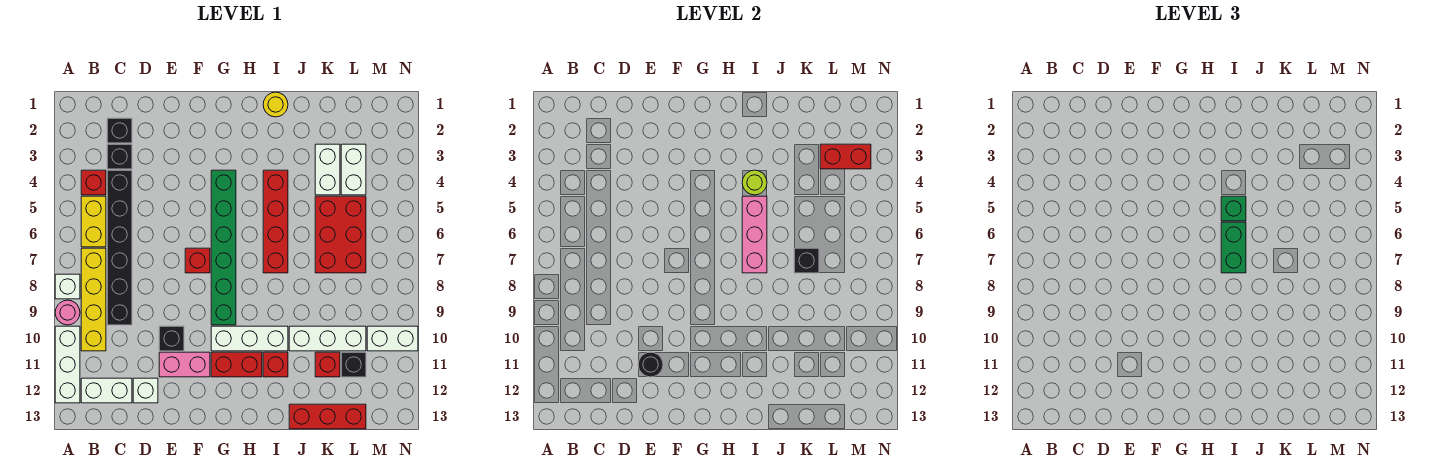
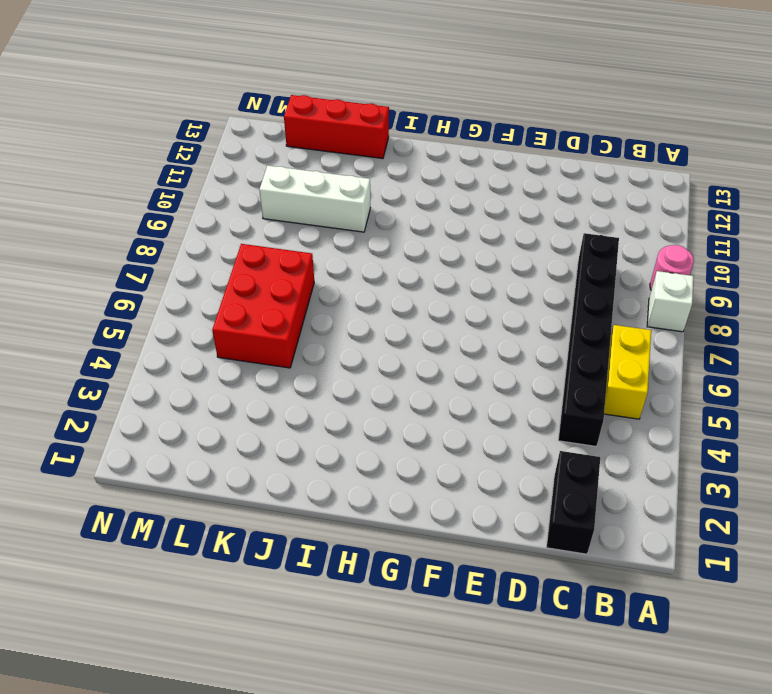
black 1x2 brick [546,451,600,554] -> black 1x1 brick [107,118,132,143]
none -> white 1x3 brick [55,326,80,403]
none -> red 1x1 brick [81,170,106,195]
none -> yellow 1x4 brick [81,248,106,351]
none -> white 1x2 brick [81,378,132,403]

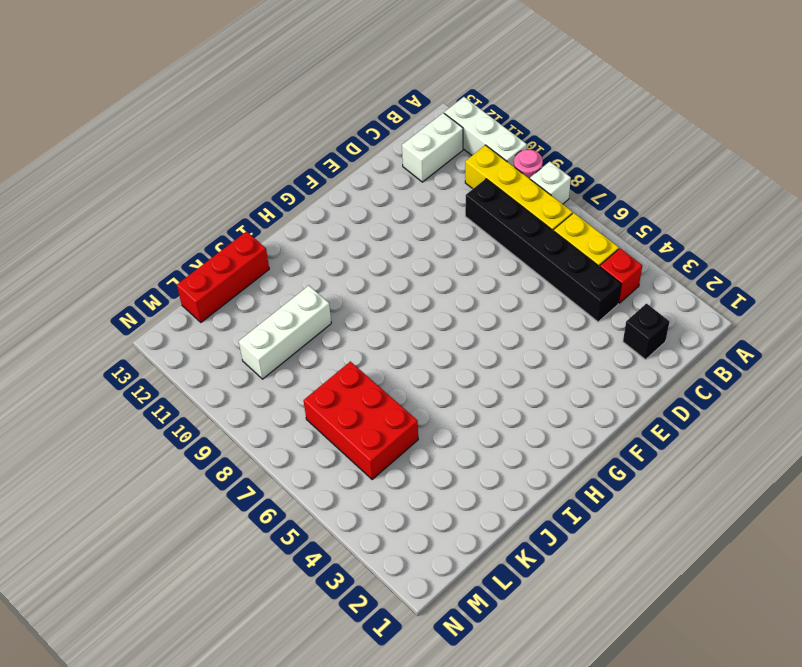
none -> black 1x1 brick [107,144,132,169]
none -> white 1x1 brick [133,378,158,403]
none -> black 1x1 brick [159,326,184,351]
none -> pink 1x2 brick [159,352,210,377]

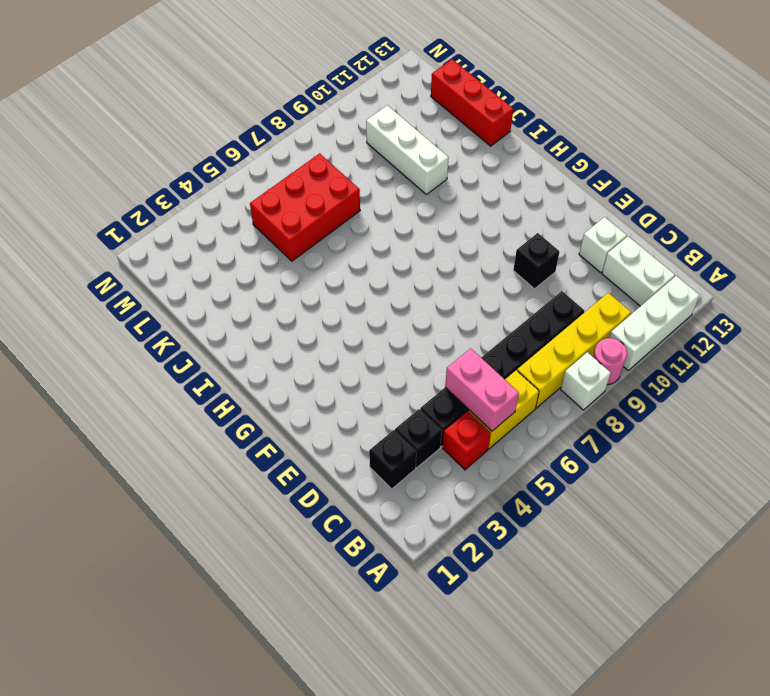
pink 1x2 brick [445,348,519,431] -> pink 1x2 brick moved to [159,352,210,377]
none -> red 1x1 brick [185,248,210,273]
none -> green 1x6 brick [211,170,236,325]
none -> white 1x3 brick [211,326,288,351]
none -> red 1x2 brick [211,352,262,377]

